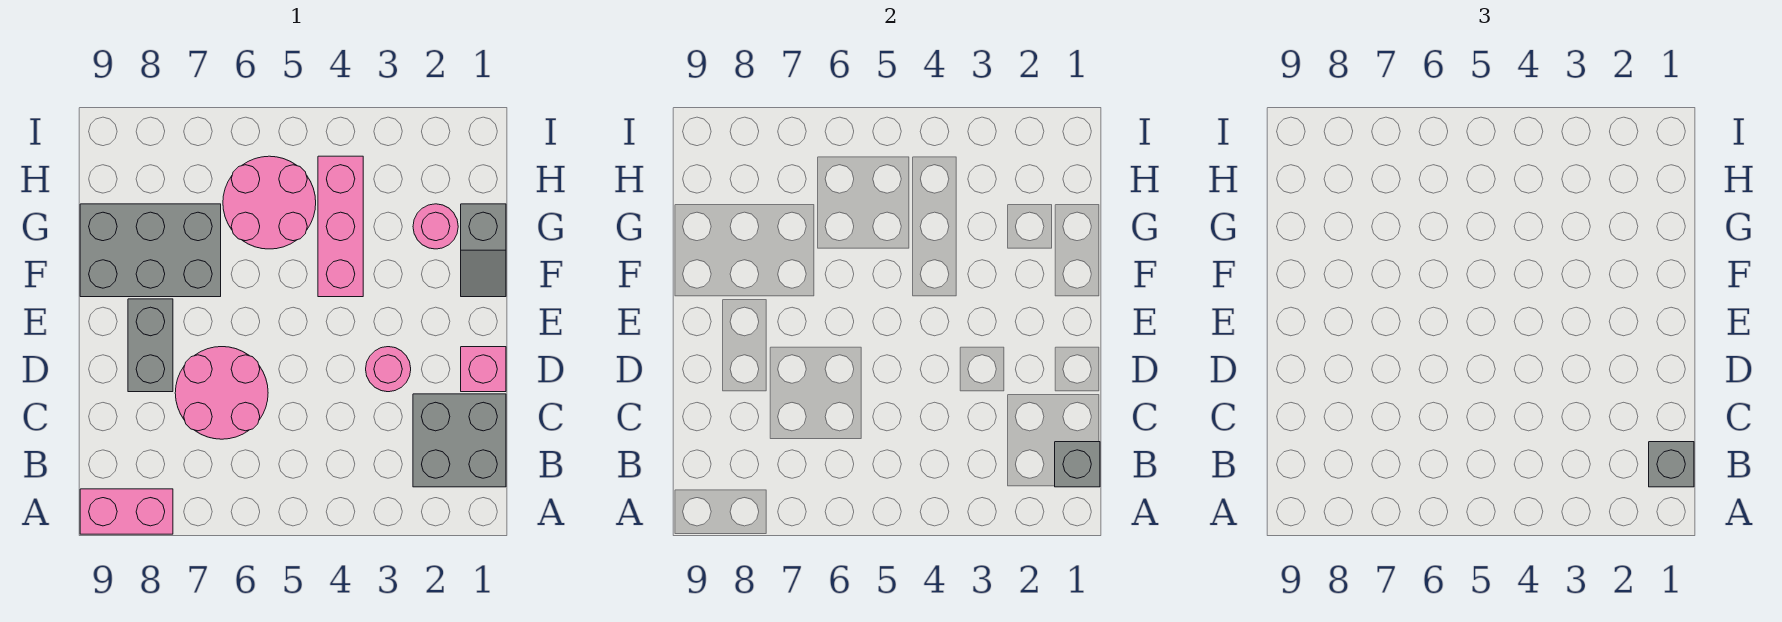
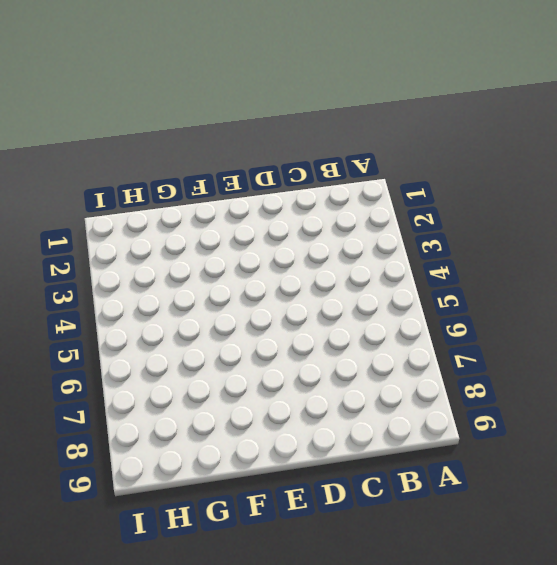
none -> pink 1x2 brick [80,489,173,534]
none -> grey 2x2 brick [413,394,506,487]
none -> pink 2x2 round brick [175,347,268,439]

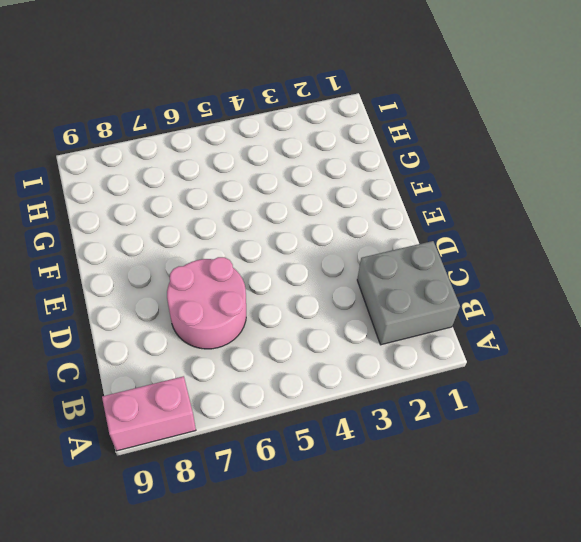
none -> pink 1x1 brick [461,347,506,392]
none -> pink 1x1 round brick [366,347,411,392]
none -> grey 1x2 brick [128,299,173,392]

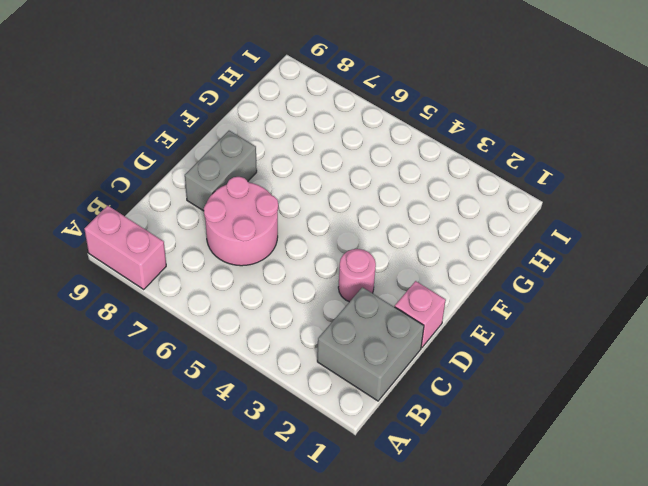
none -> grey 1x2 slope [461,204,506,297]
none -> pink 1x3 brick [318,156,363,297]
none -> grey 2x3 brick [80,204,221,297]

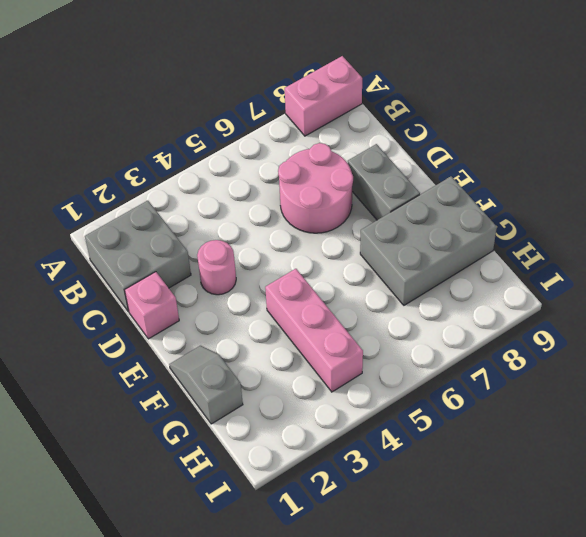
none -> pink 1x1 round brick [413,204,458,249]
none -> pink 2x2 round brick [223,156,316,249]
none -> grey 1x1 brick [1055,442,1100,487]

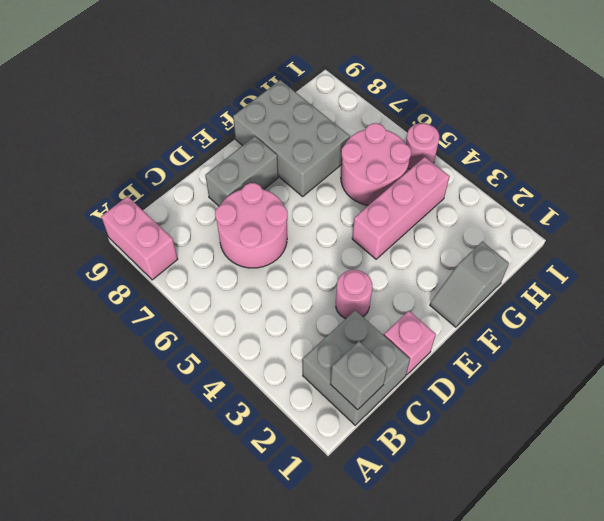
pink 1x1 round brick [405,123,439,169] -> pink 1x1 round brick moved to [413,204,458,249]
none -> grey 1x1 brick [1649,442,1694,487]

